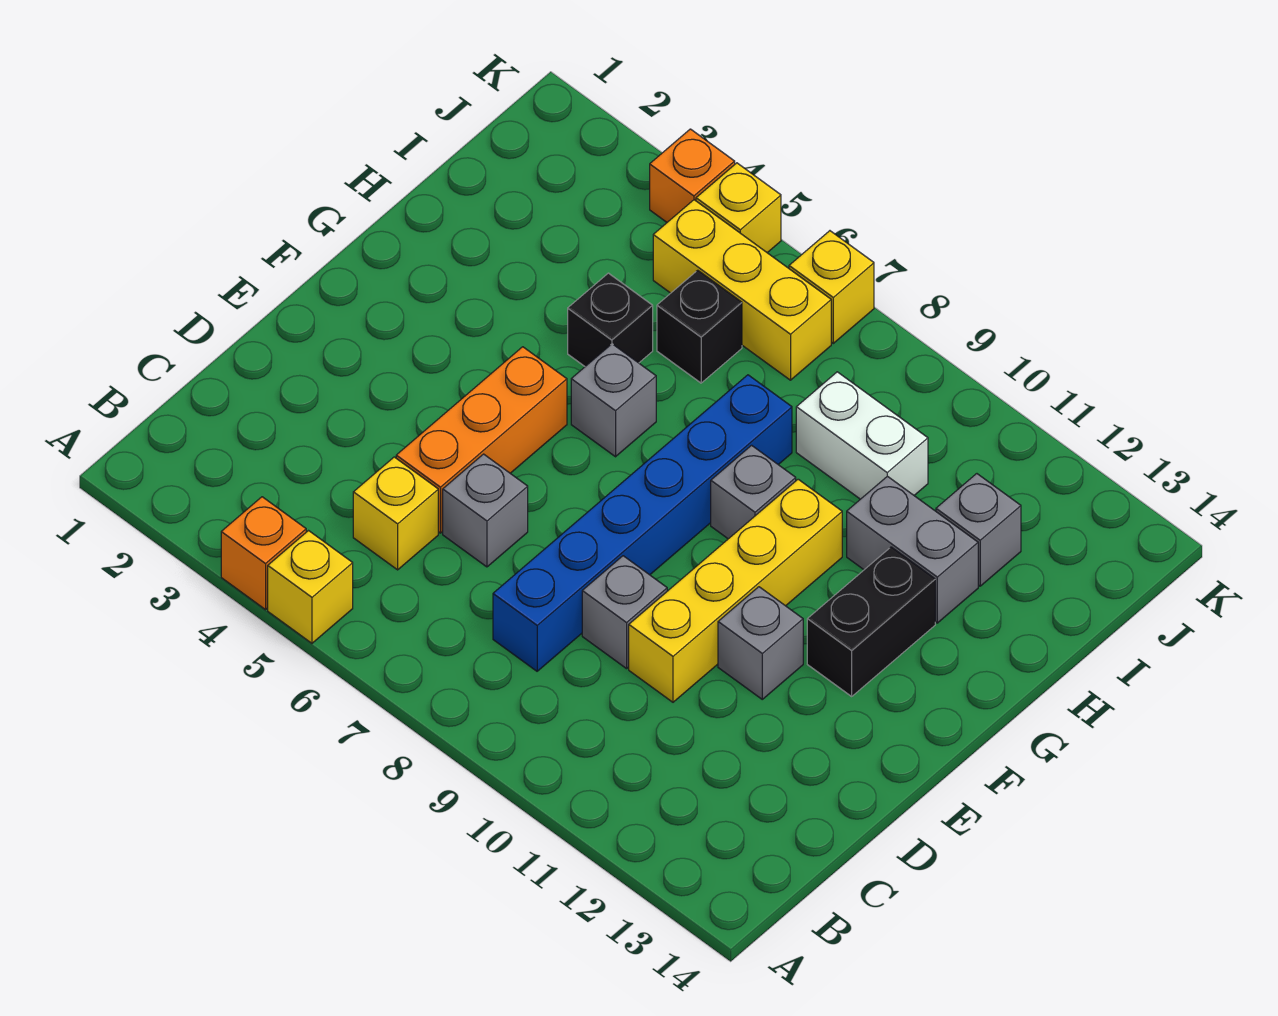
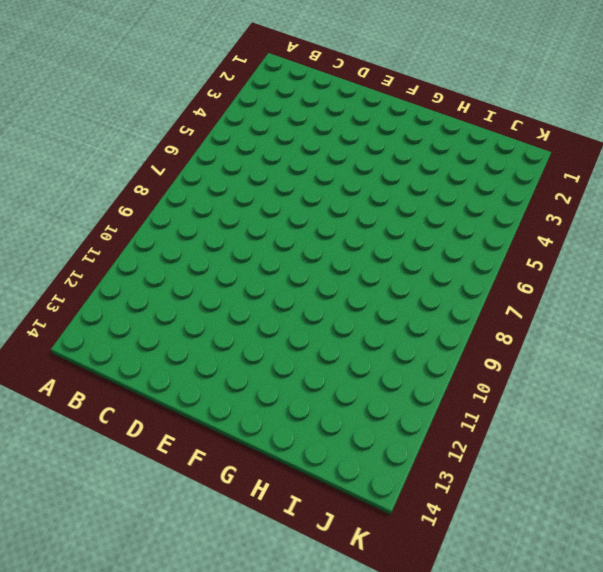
none -> orange 1x1 brick [221,497,306,610]
none -> yellow 1x1 brick [268,531,353,643]
none -> yellow 1x1 brick [353,457,438,570]

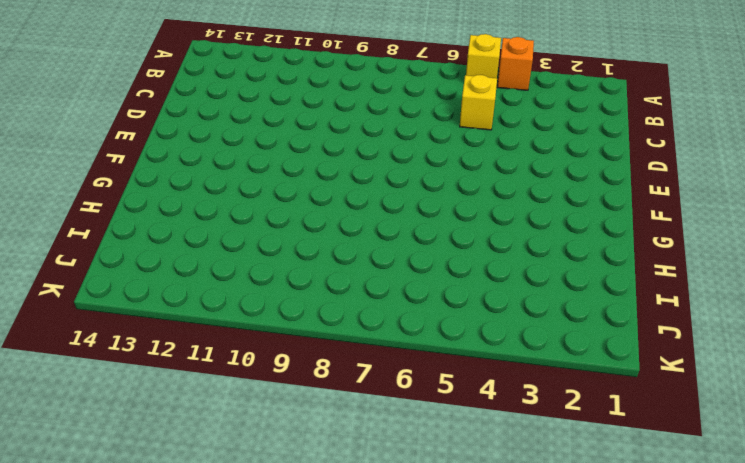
none -> blue 1x6 brick [493,375,792,671]
none -> orange 1x3 brick [396,347,567,533]
none -> grey 1x1 brick [443,454,528,567]

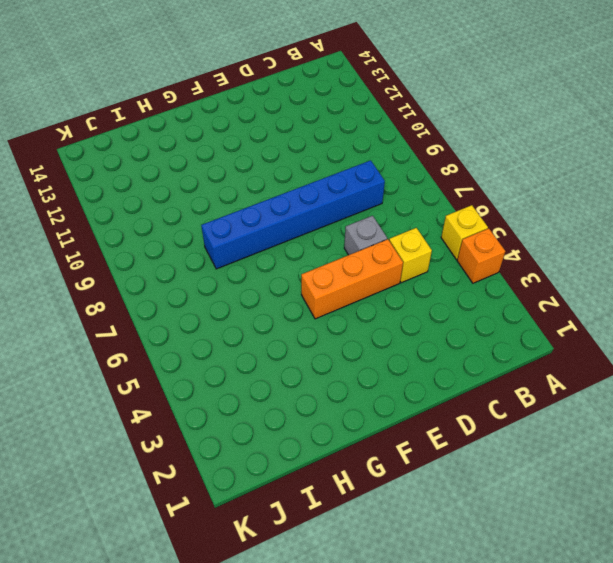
none -> grey 1x1 brick [582,556,667,669]
none -> yellow 1x4 brick [629,479,842,702]
none -> grey 1x1 brick [718,587,803,699]

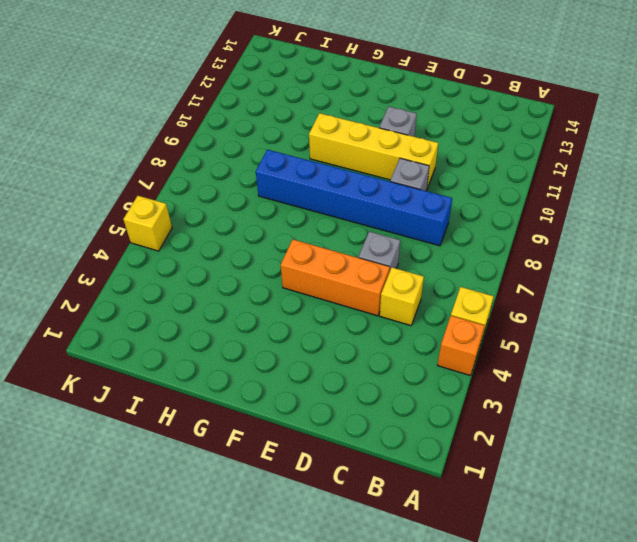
none -> black 1x2 brick [807,547,935,696]
none -> grey 1x1 brick [571,344,656,457]
none -> grey 1x1 brick [711,445,796,539]

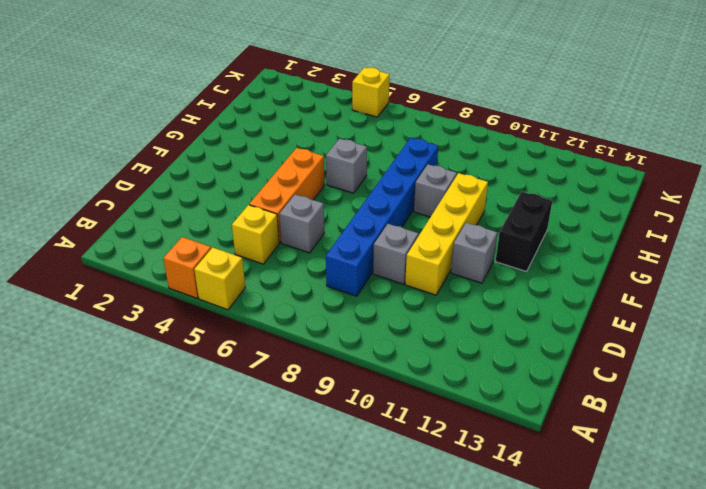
none -> black 1x1 brick [568,273,653,366]
none -> grey 1x2 brick [847,476,978,623]
none -> black 1x1 brick [657,270,742,383]

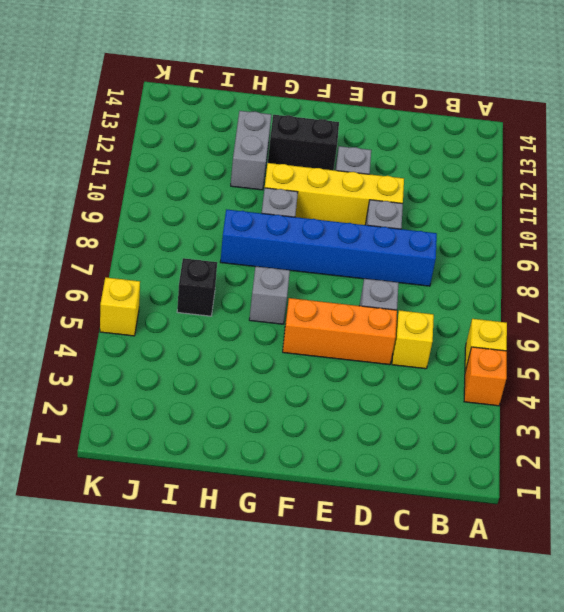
none -> black 1x1 brick [568,273,653,366]
none -> white 1x2 brick [796,372,928,499]
none -> grey 1x1 brick [936,474,1021,586]

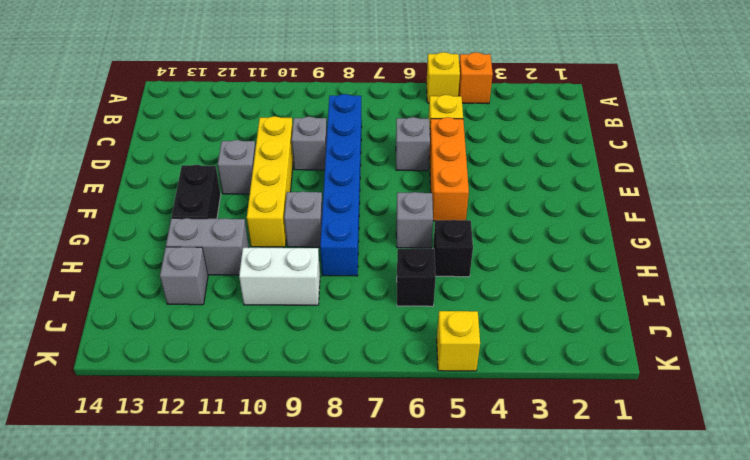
none -> yellow 1x3 brick [653,200,831,380]
none -> orange 1x1 brick [650,129,735,222]
none -> yellow 1x1 brick [789,231,874,343]

